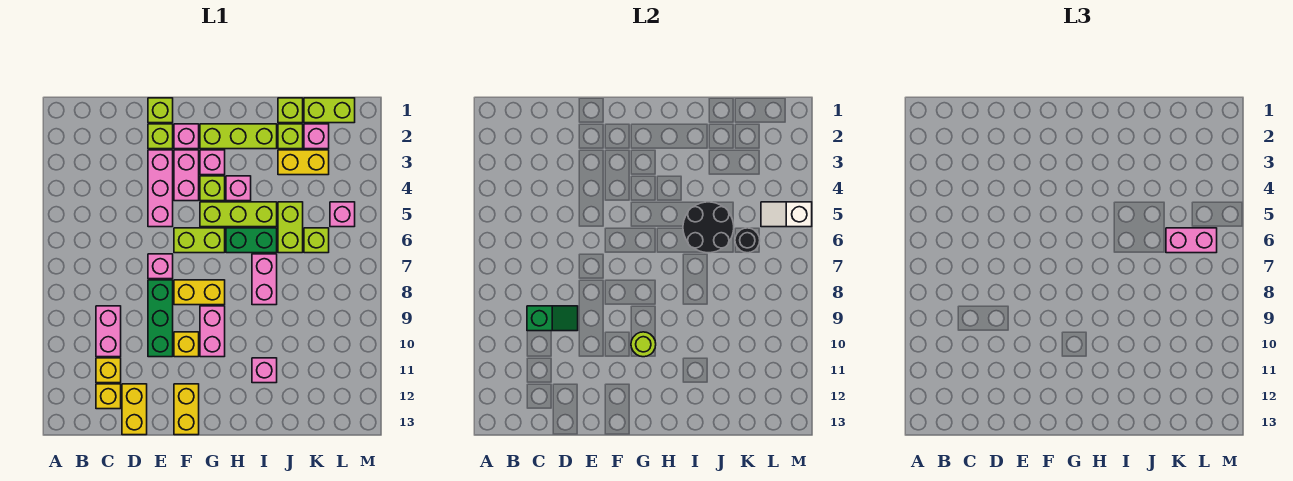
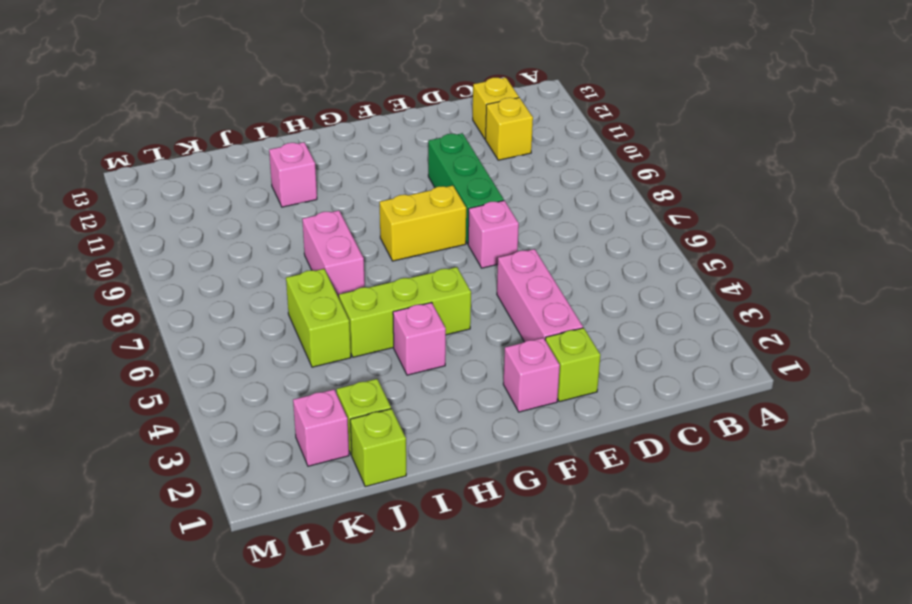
none -> pink 1x2 brick [96,306,121,357]
none -> yellow 1x2 brick [122,384,147,435]
none -> lime 1x1 brick [148,98,173,123]
none -> pink 1x2 brick [174,150,199,201]

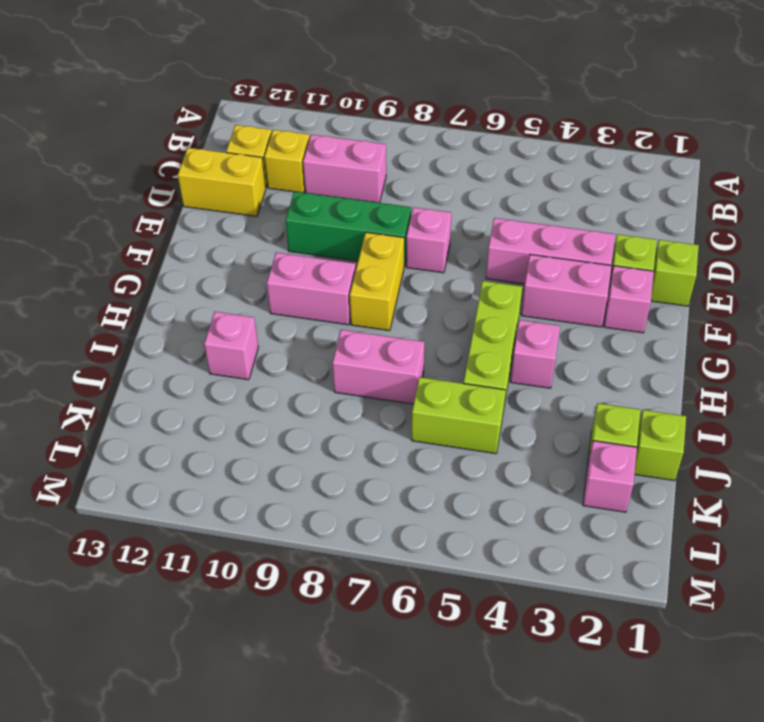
none -> lime 1x2 brick [174,228,225,253]
none -> yellow 1x1 brick [174,332,199,357]
none -> yellow 1x2 brick [174,384,199,435]
none -> lime 1x3 brick [200,124,277,149]

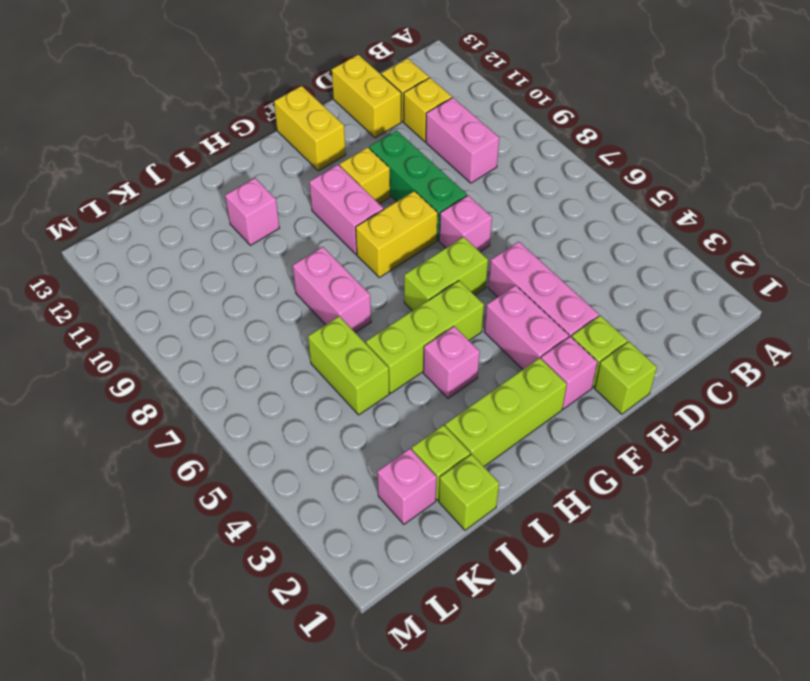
none -> pink 1x1 brick [200,150,225,175]
none -> lime 1x1 brick [200,176,225,201]
none -> green 1x2 brick [226,228,277,253]
none -> yellow 1x2 brick [278,150,329,175]

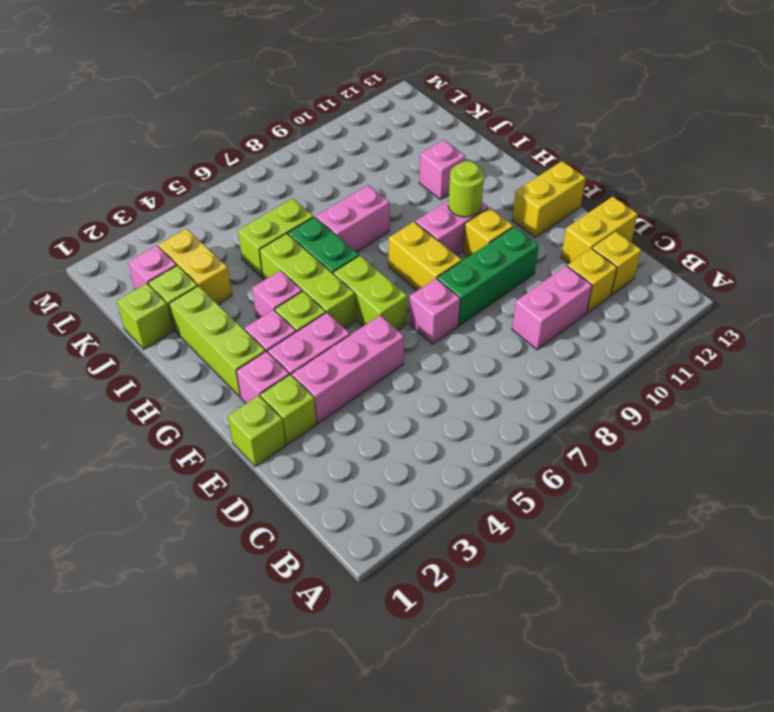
none -> lime 1x2 brick [304,98,355,123]
none -> lime 1x1 brick [304,228,329,253]
none -> pink 1x1 brick [330,202,355,227]
none -> green 1x2 slope [527,306,578,331]

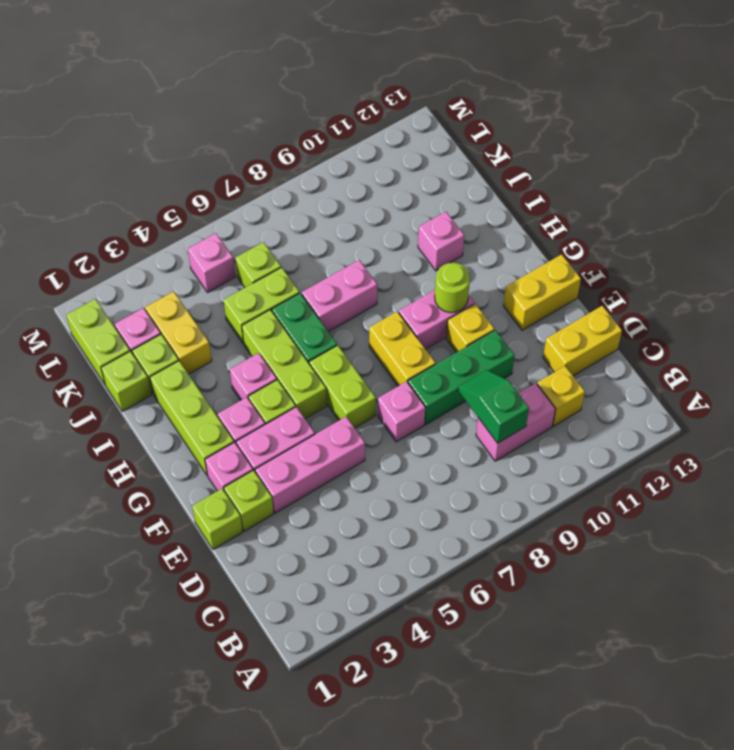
none -> yellow 1x1 brick [96,384,121,409]
none -> black 2x2 round brick [683,202,734,253]
none -> black 1x1 round brick [735,228,760,253]
none -> white 1x2 slope [761,202,812,227]

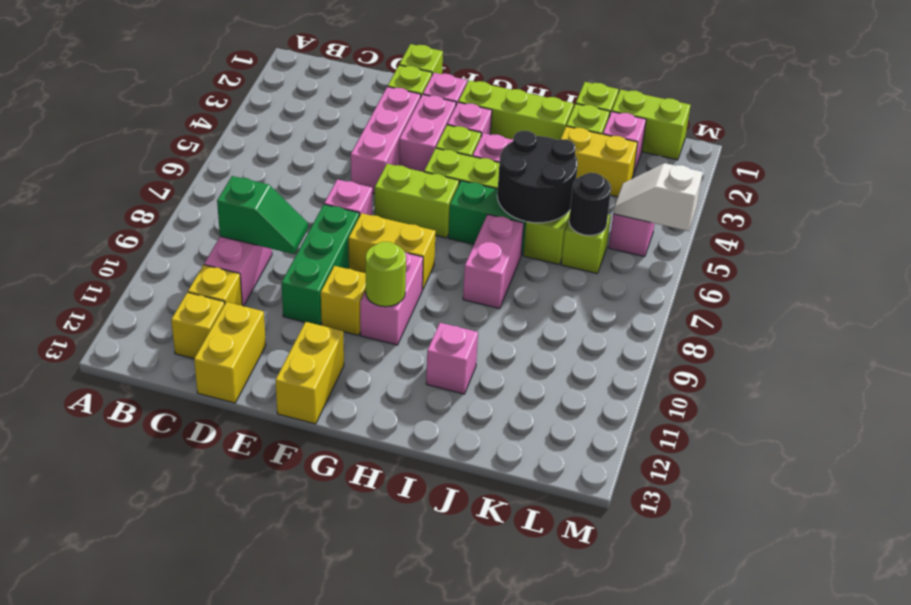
none -> pink 1x2 brick [1166,228,1217,253]

